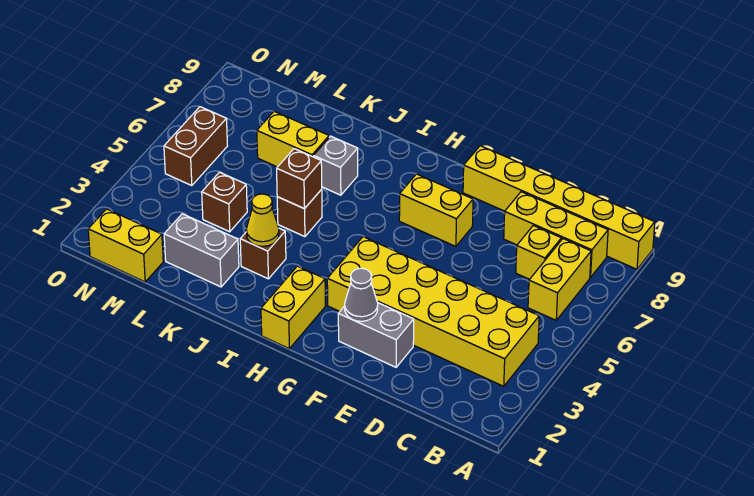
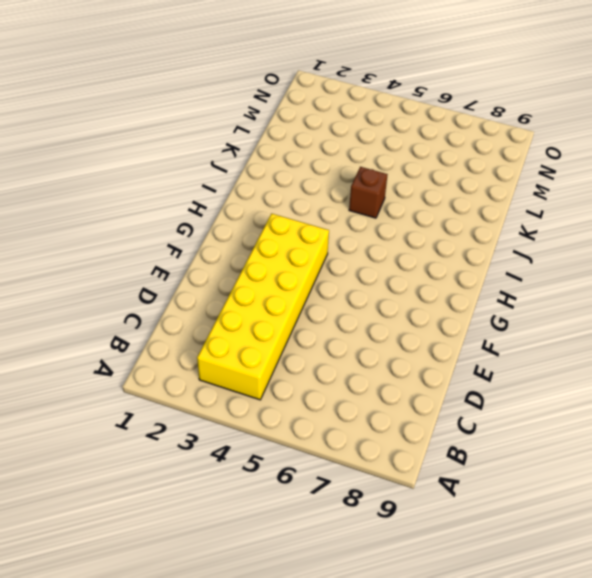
none -> yellow 1x6 brick [463,146,655,269]
none -> yellow 1x2 brick [528,239,591,320]
none -> yellow 1x3 brick [504,192,608,277]

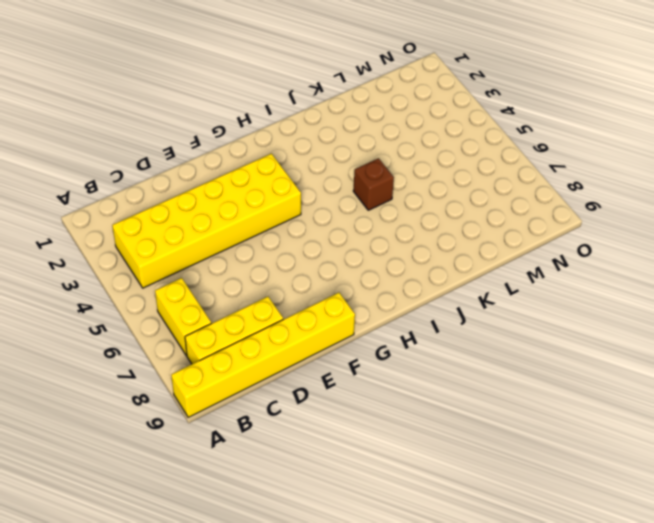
none -> yellow 1x1 brick [516,225,561,279]
none -> grey 1x2 brick [338,303,414,367]
none -> yellow 1x2 brick [399,174,473,246]

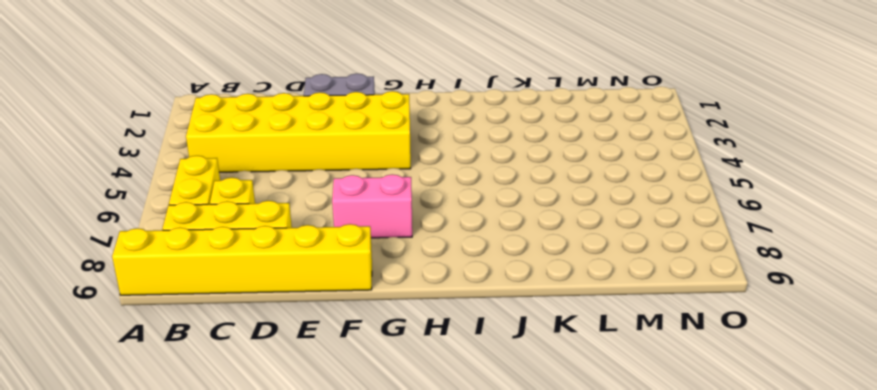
pink 1x2 brick [332,175,412,238] -> yellow 1x2 brick [399,174,473,246]
none -> yellow 1x2 brick [261,266,325,349]
none -> brown 1x1 brick [240,228,286,279]
none -> brown 1x1 brick [277,190,322,237]

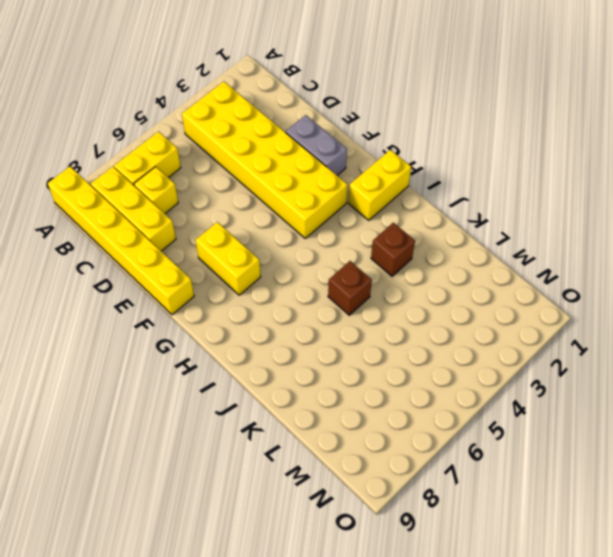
none -> grey 1x1 brick [313,136,358,195]
none -> grey 1x2 brick [164,214,239,287]
none -> yellow 1x2 brick [257,111,329,167]

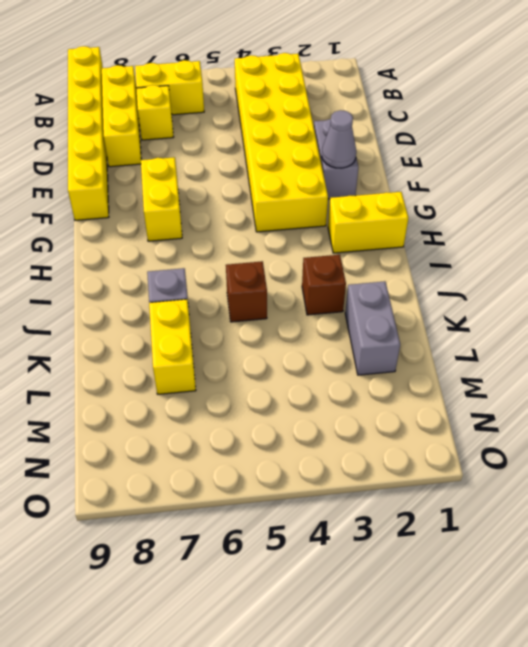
none -> brown 1x1 brick [202,172,247,232]
none -> yellow 1x2 brick [88,209,163,282]
none -> brown 1x2 brick [164,107,227,186]

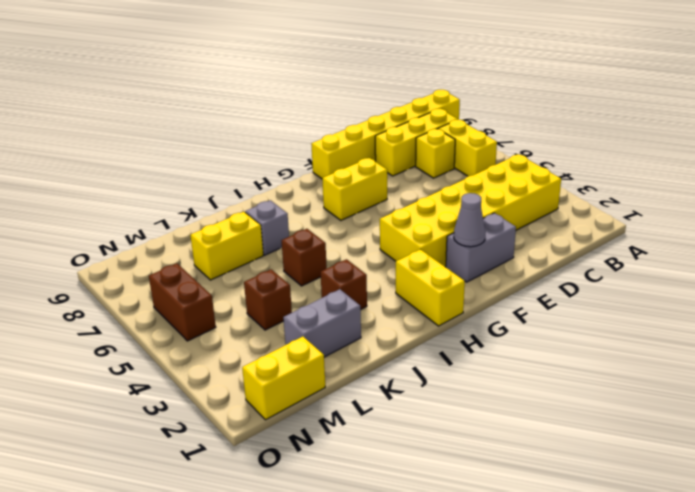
none -> yellow 1x1 cone [246,194,279,246]
none -> brown 1x1 brick [277,149,322,209]

